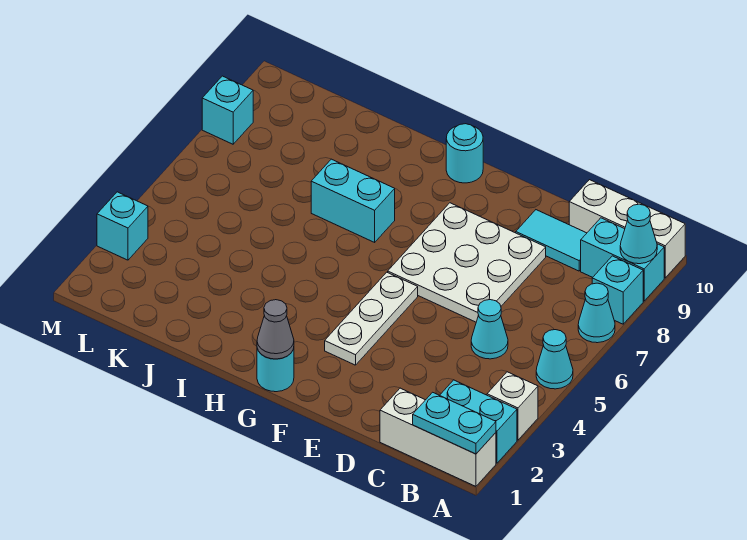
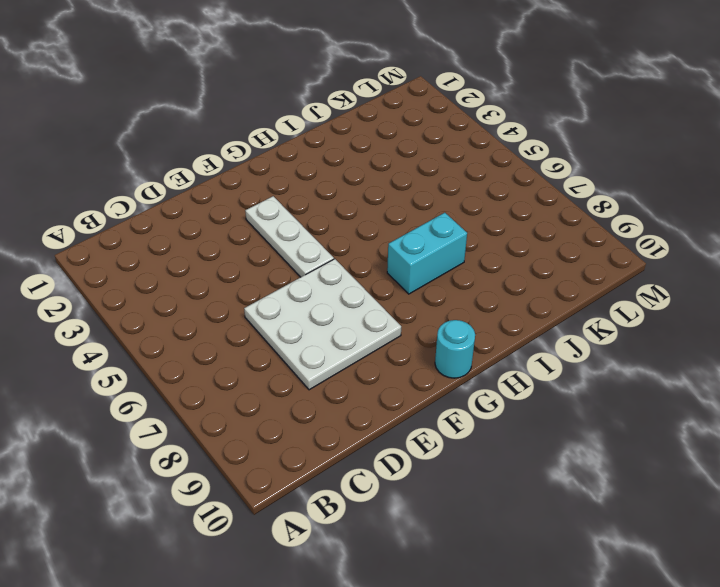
none -> white 1x3 brick [380,388,496,486]
none -> cyan 1x2 brick [440,380,517,463]
none -> white 1x1 brick [487,372,538,440]

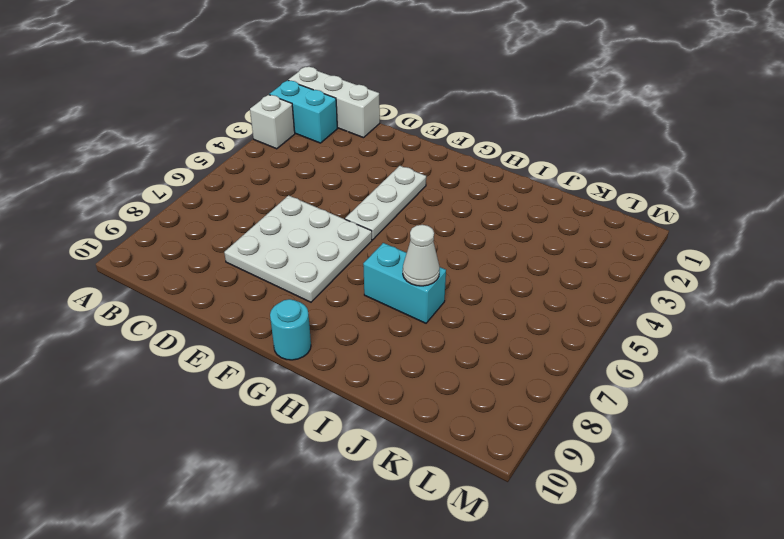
white 1x1 cone [403,225,440,286] -> none
none -> cyan 1x1 cone [536,330,573,389]
none -> cyan 1x1 cone [578,283,615,343]
none -> cyan 1x1 brick [592,256,643,324]

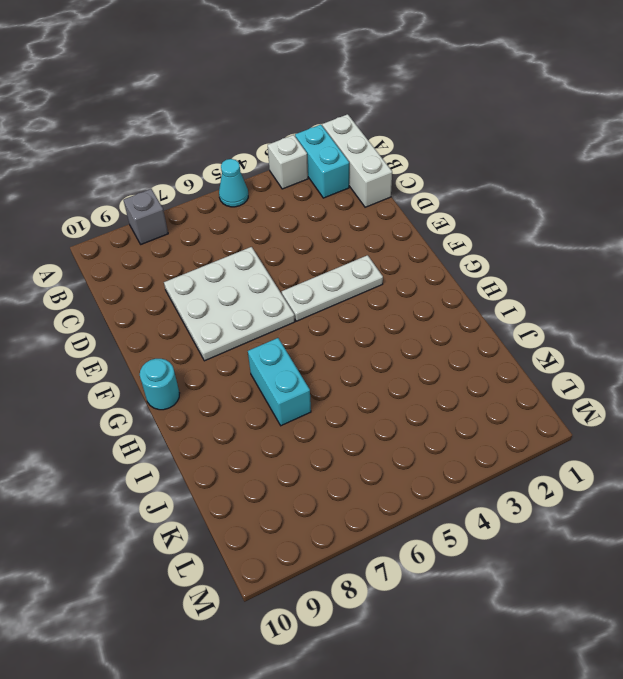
grey 1x1 brick [124,189,168,244] -> cyan 1x1 brick [592,256,643,324]
none -> cyan 1x1 cone [578,283,615,343]
none -> cyan 1x2 brick [581,218,664,301]
none -> white 1x3 brick [569,180,685,278]

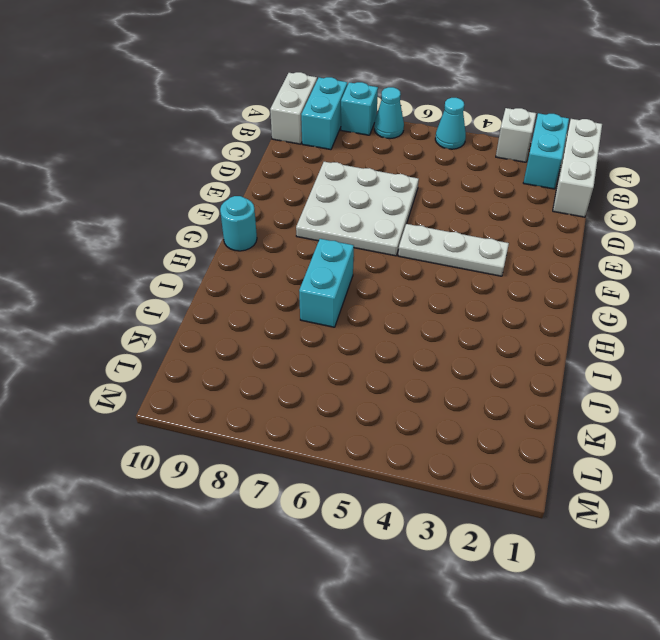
white 1x2 brick [270,72,317,144] -> white 1x3 brick [569,180,685,278]
none -> cyan 1x1 cone [471,300,508,359]
none -> cyan 1x2 tile [516,210,587,271]
none -> cyan 1x1 round brick [257,348,294,392]

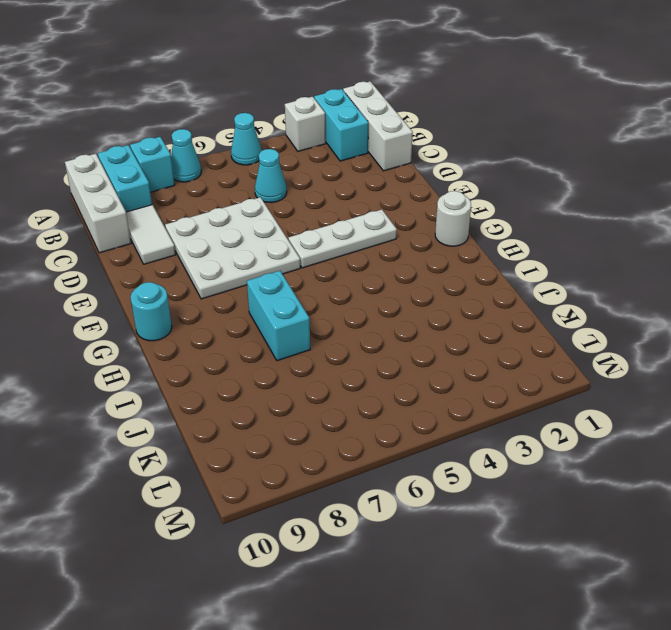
white 1x2 tile [126,205,176,264] -> cyan 1x2 tile [516,210,587,271]
white 1x1 round brick [435,191,471,246] -> cyan 1x1 round brick [257,348,294,392]
none -> cyan 1x1 brick [97,192,148,260]
none -> cyan 1x1 brick [202,76,253,144]
none -> cyan 1x2 plate [413,392,496,454]

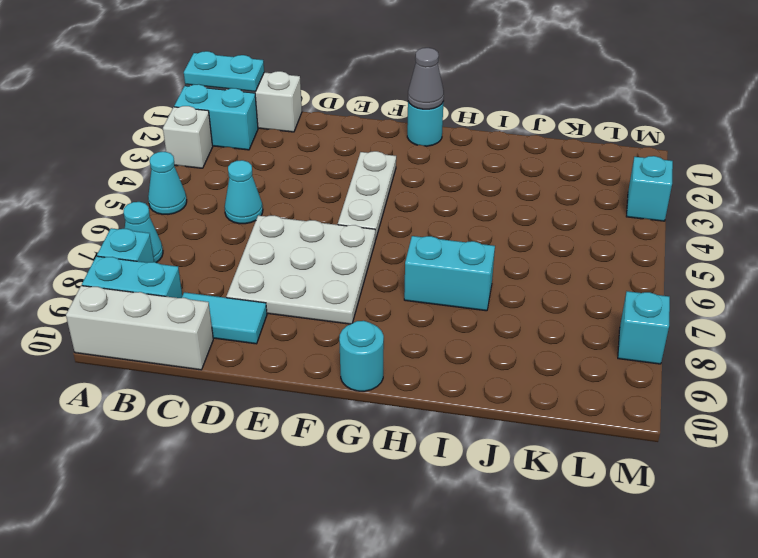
none -> cyan 1x1 cone [620,204,657,264]

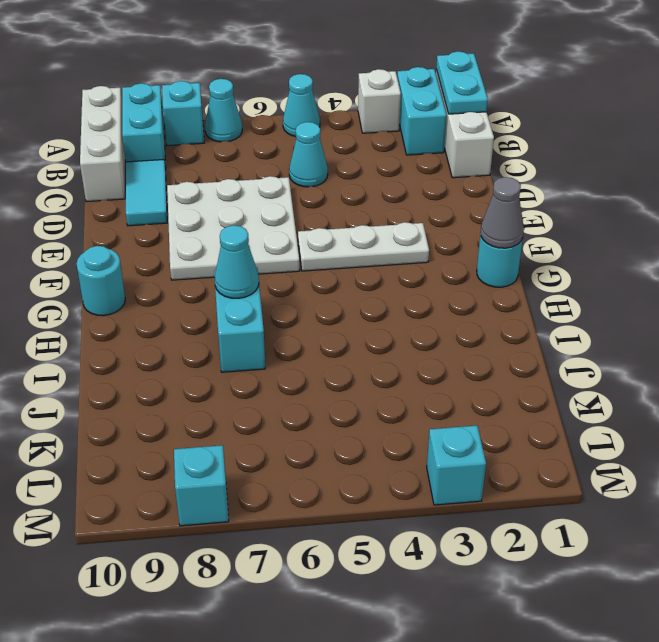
cyan 1x1 cone [215,225,259,298] -> cyan 1x1 cone moved to [620,204,657,264]

